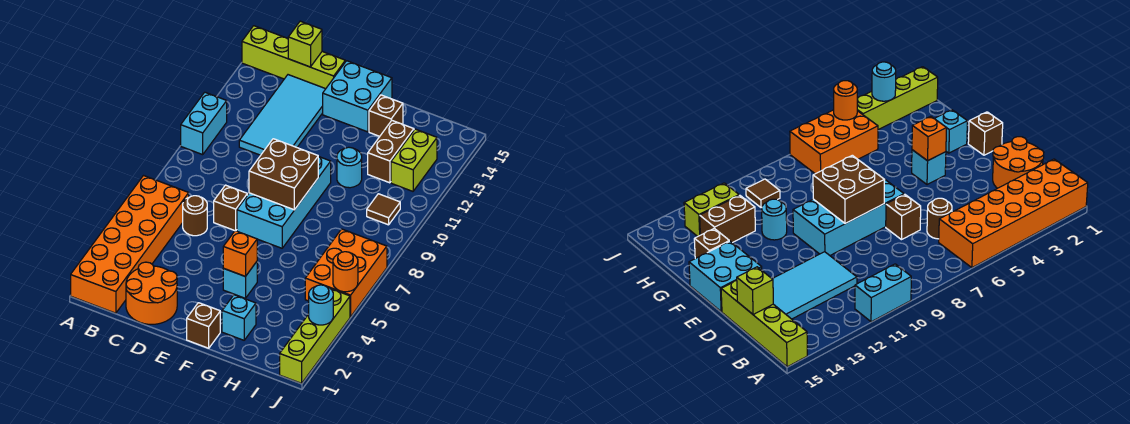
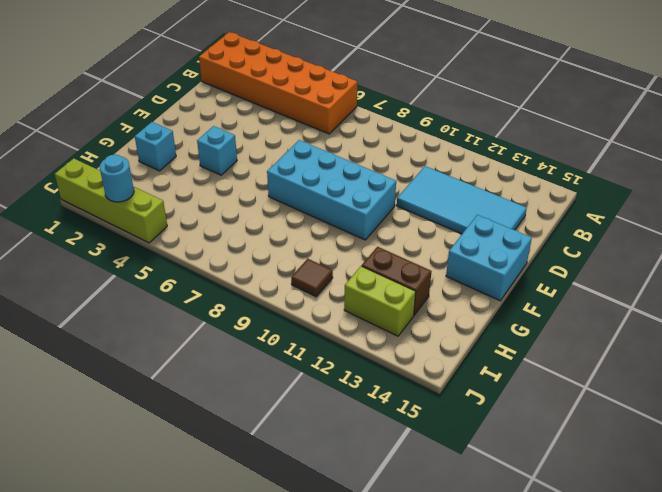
none -> cyan 1x2 brick [181,92,227,155]
none -> lime 1x4 brick [242,26,345,89]
none -> orange 2x2 round brick [126,262,177,324]

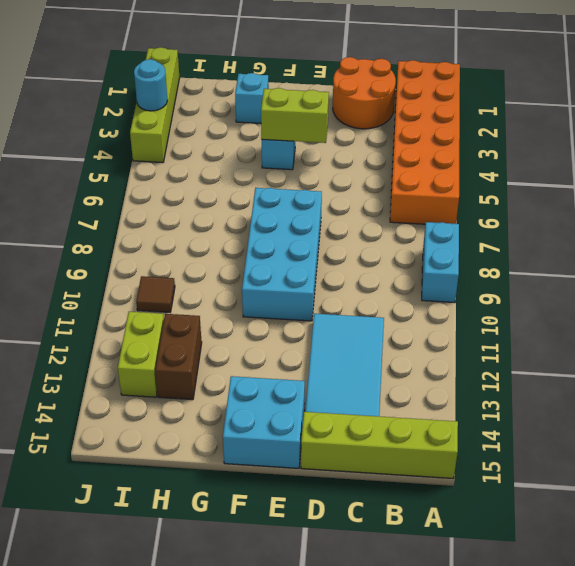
cyan 1x2 brick [422,222,459,303] -> cyan 1x2 brick moved to [181,92,227,155]
lime 1x2 brick [261,88,329,143] -> orange 1x1 brick [223,231,257,277]
none -> brown 1x1 round brick [183,196,207,236]
none -> brown 1x1 brick [214,185,247,231]
none -> brown 1x1 brick [187,303,220,348]

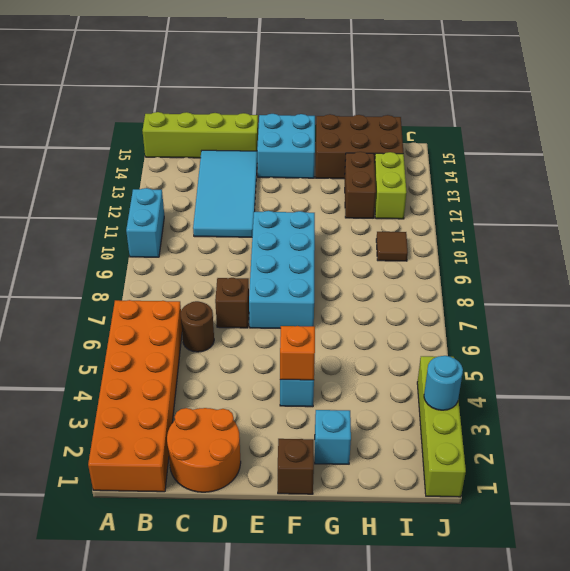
brown 2x3 brick [316,114,404,179] -> brown 1x1 brick [369,95,403,136]
none -> cyan 1x1 round brick [337,147,362,188]
none -> orange 2x3 brick [305,229,387,317]
none -> lime 1x1 brick [288,21,322,67]

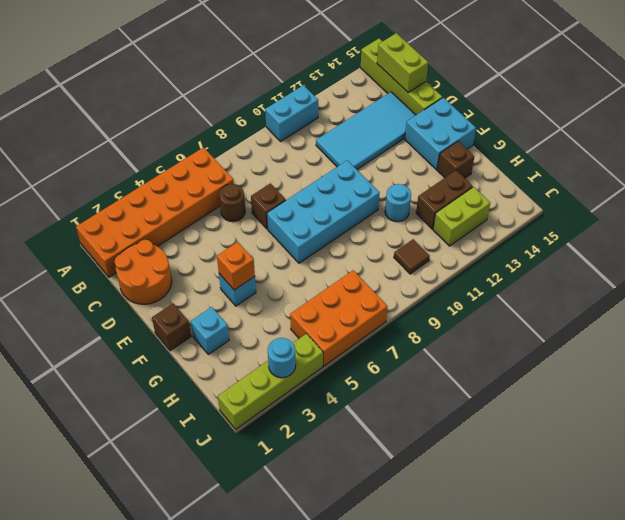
lime 1x2 brick [377,33,428,92] -> lime 1x1 brick [288,21,322,67]
none -> brown 2x2 brick [249,139,318,210]
none -> orange 1x1 round brick [333,252,358,292]

